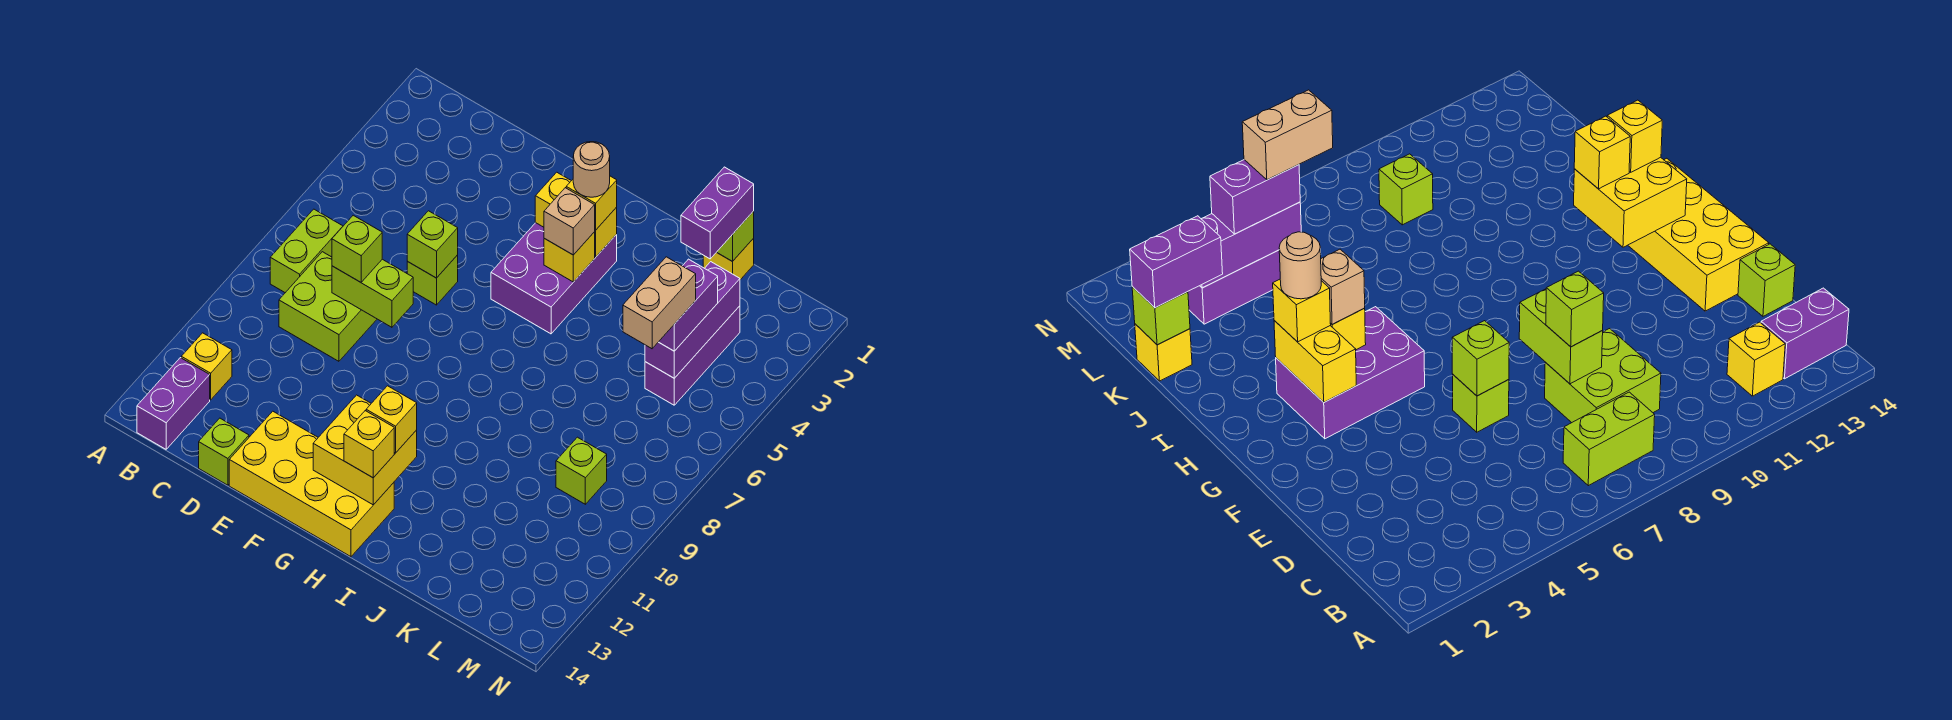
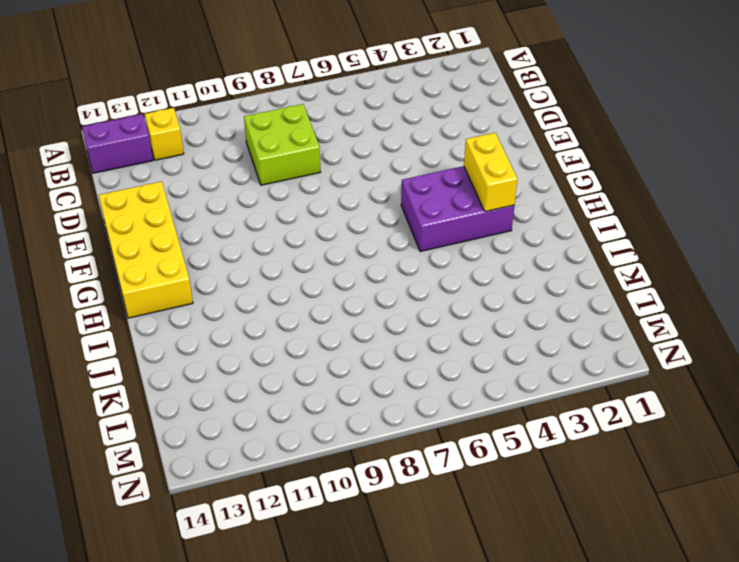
none -> lime 1x2 brick [270,209,343,293]
none -> lime 1x1 brick [199,418,249,485]
none -> lime 1x1 brick [407,255,458,305]

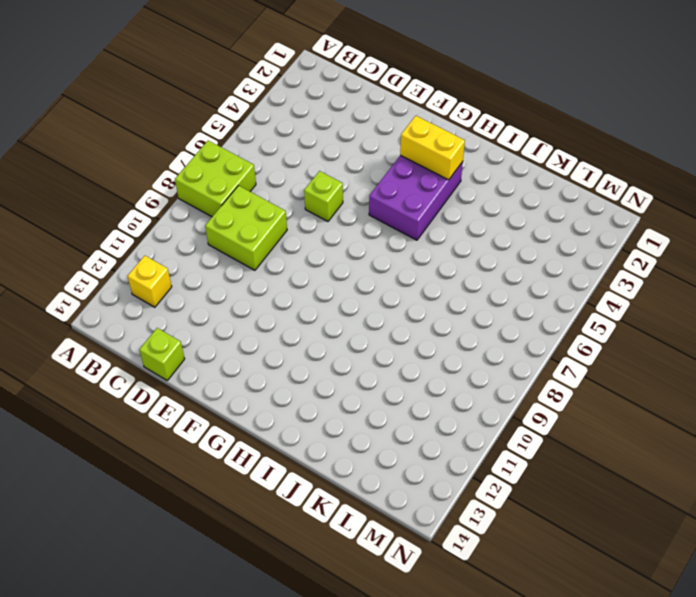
lime 2x2 brick [175,141,256,217] -> lime 1x2 brick [270,209,343,293]
none -> purple 1x2 brick [137,358,210,449]
none -> yellow 2x4 brick [229,411,394,557]
none -> yellow 1x1 brick [703,238,754,280]

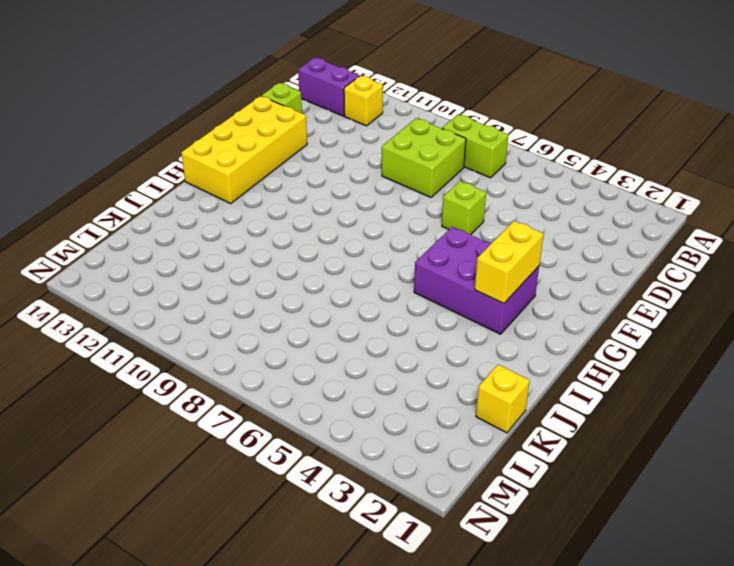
none -> purple 1x3 brick [645,306,740,405]
none -> lime 1x1 brick [556,437,607,504]
none -> lime 1x2 brick [332,259,413,327]

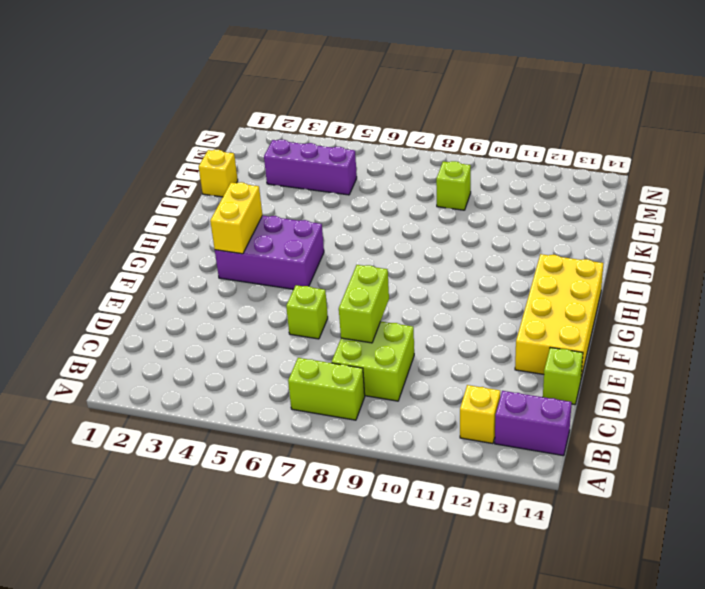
none -> lime 1x1 brick [407,211,458,278]
none -> yellow 2x2 brick [313,395,417,505]
none -> yellow 1x1 brick [544,232,595,282]

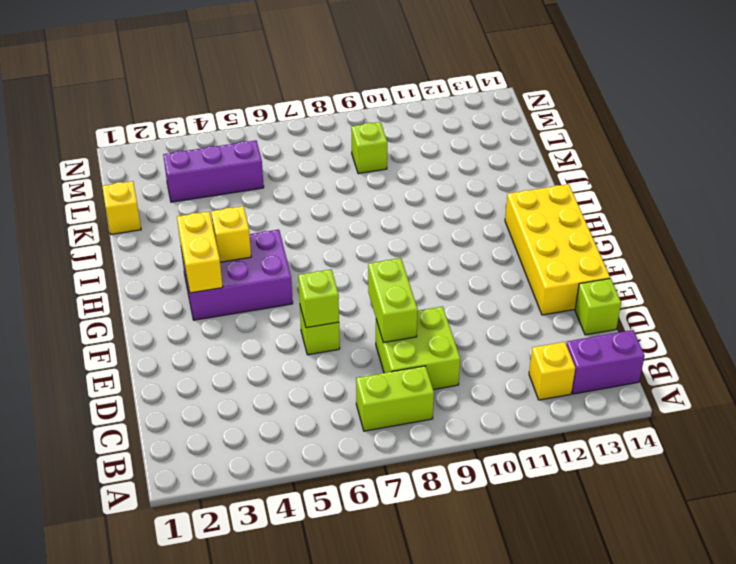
none -> yellow 2x2 brick [313,395,417,505]
none -> lime 1x1 brick [717,211,754,262]
none -> purple 1x3 brick [645,262,740,378]

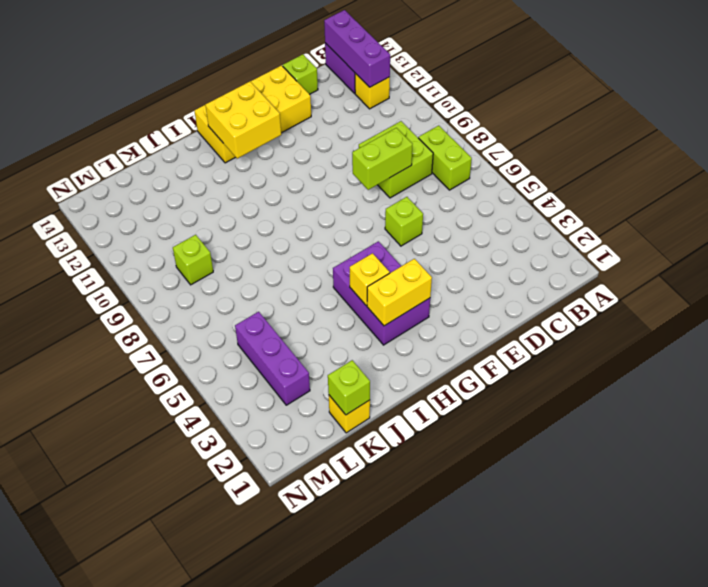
purple 1x3 brick [324,10,390,87] -> purple 1x3 brick moved to [645,262,740,378]
none -> lime 1x1 brick [407,211,458,278]
none -> lime 1x1 brick [332,215,382,282]
none -> yellow 1x1 brick [566,176,617,230]

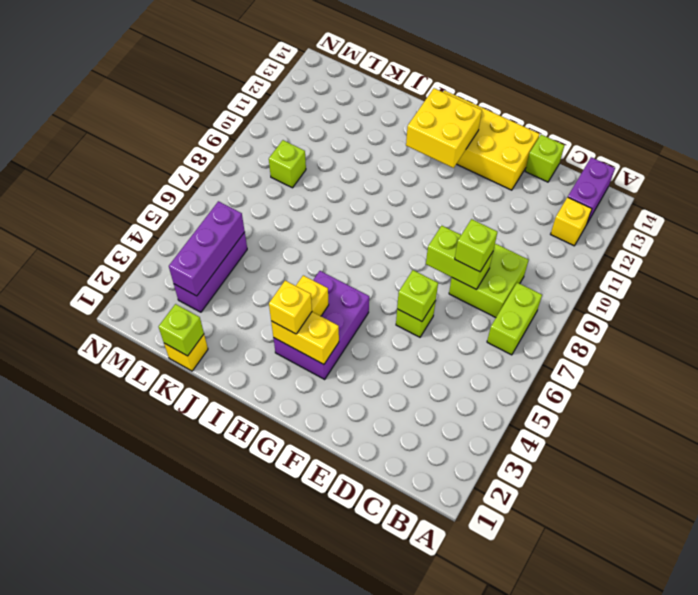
none -> tan 1x1 brick [544,188,595,255]
none -> yellow 1x1 brick [366,386,417,453]
none -> yellow 1x1 brick [344,411,394,478]

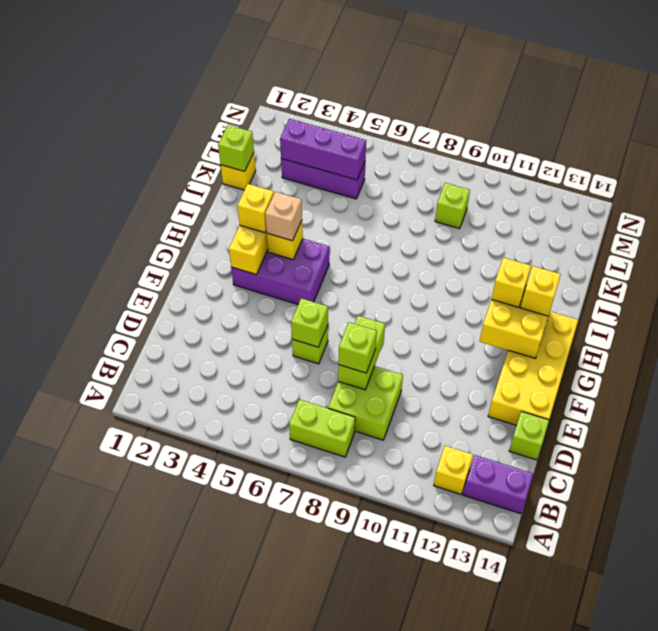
none -> purple 1x2 brick [681,167,754,259]
none -> purple 1x2 brick [659,259,718,351]
none -> tan 1x1 round brick [573,142,610,197]

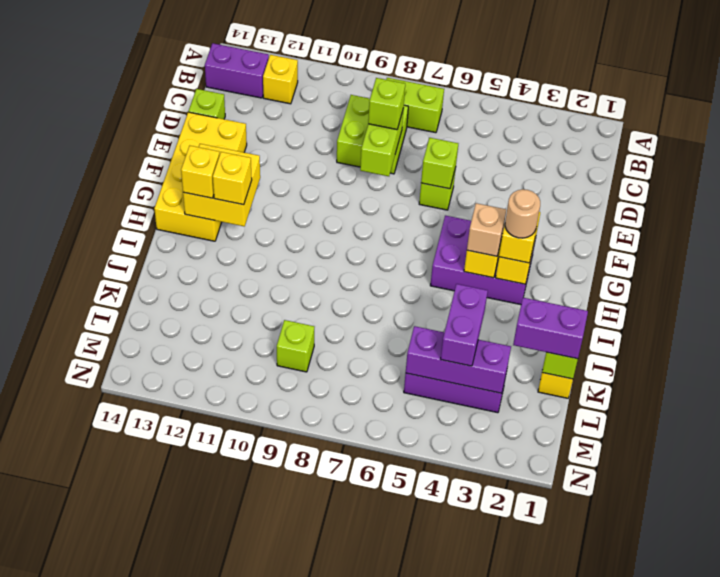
purple 1x2 brick [440,284,488,366] -> purple 1x2 brick turned to [659,259,718,351]
none -> tan 1x2 brick [623,257,696,349]

